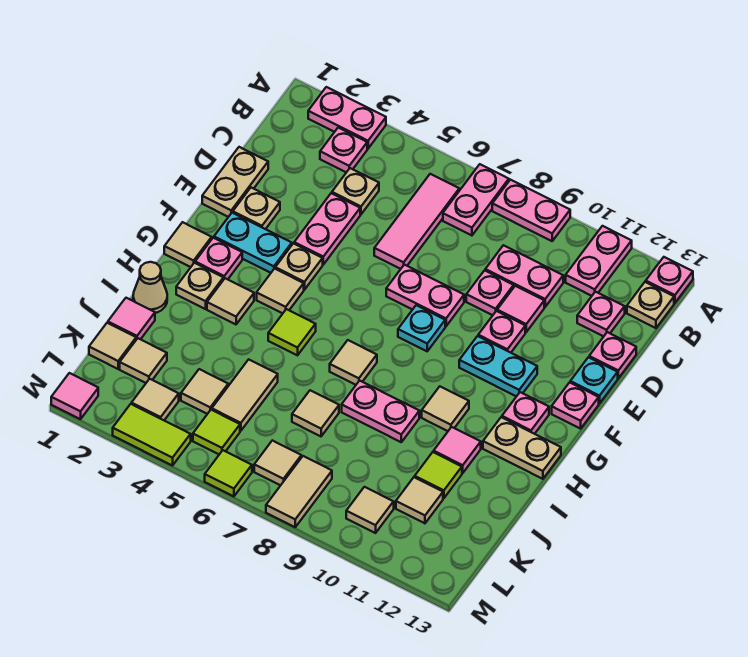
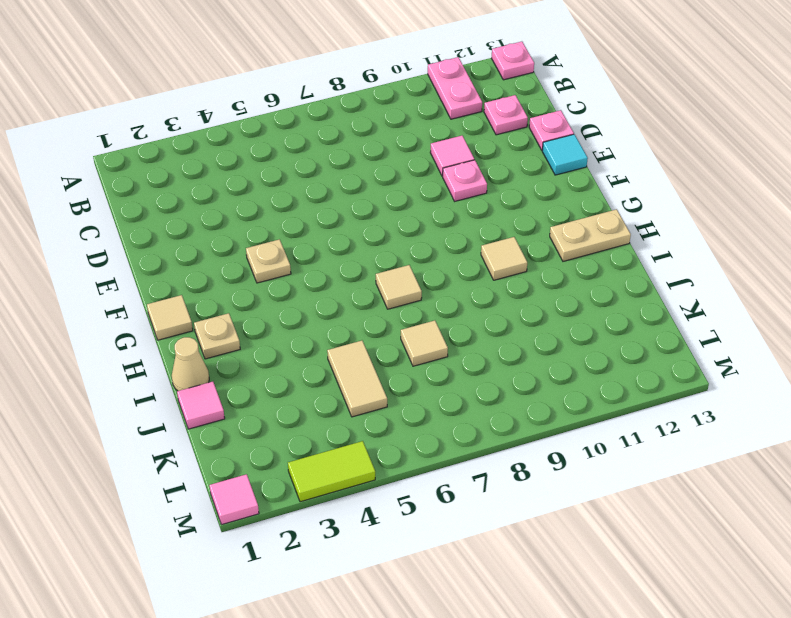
cyan 1x1 tile [542,134,588,175] -> cyan 1x1 plate [570,357,618,404]
none -> pink 1x2 plate [308,87,386,149]
none -> pink 1x2 plate [443,164,509,235]
none -> pink 1x2 plate [492,180,570,241]
none -> pink 1x1 plate [320,128,367,172]

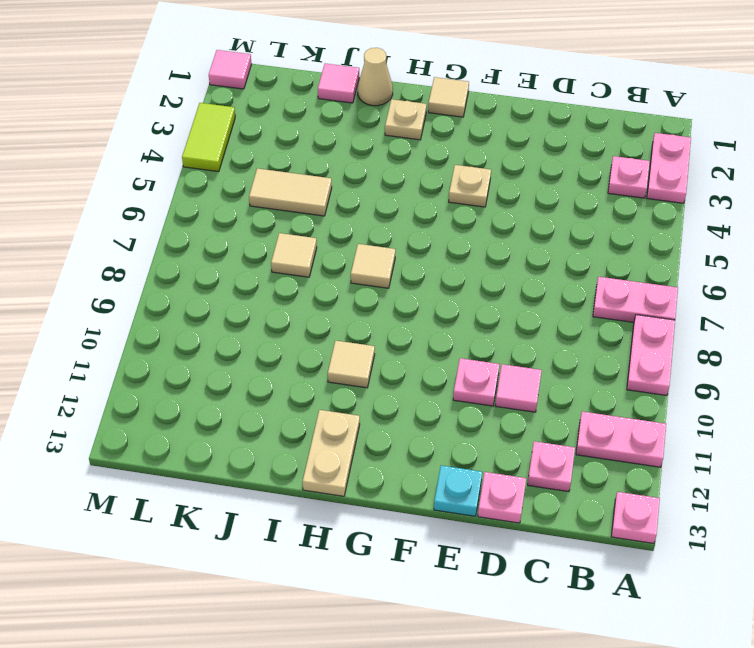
none -> pink 1x3 tile [374,174,459,269]
none -> tan 1x1 plate [627,282,674,328]
none -> tan 1x1 plate [332,168,379,214]
none -> pink 1x2 plate [485,245,563,307]

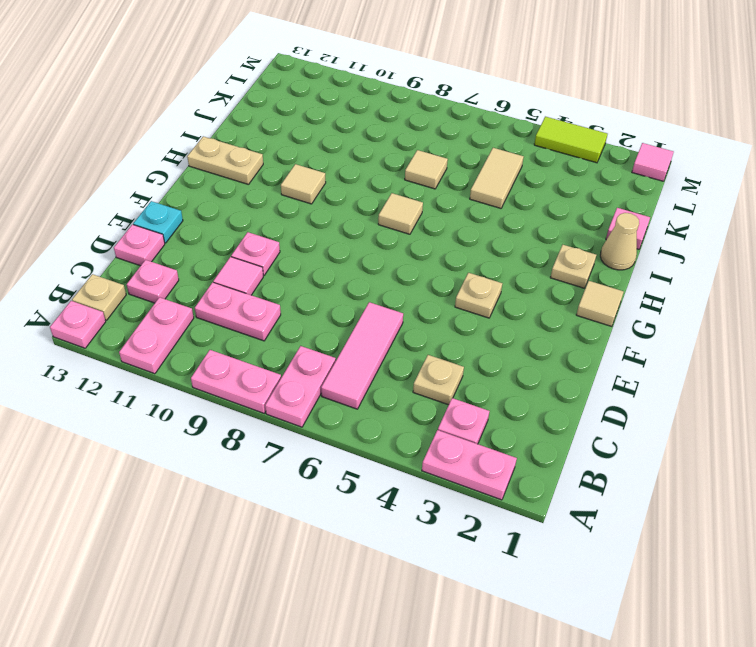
none -> tan 1x2 plate [202,147,268,217]
none -> pink 1x2 plate [294,193,360,264]
none -> pink 1x1 plate [466,270,514,315]
none -> tan 1x1 plate [233,188,280,229]

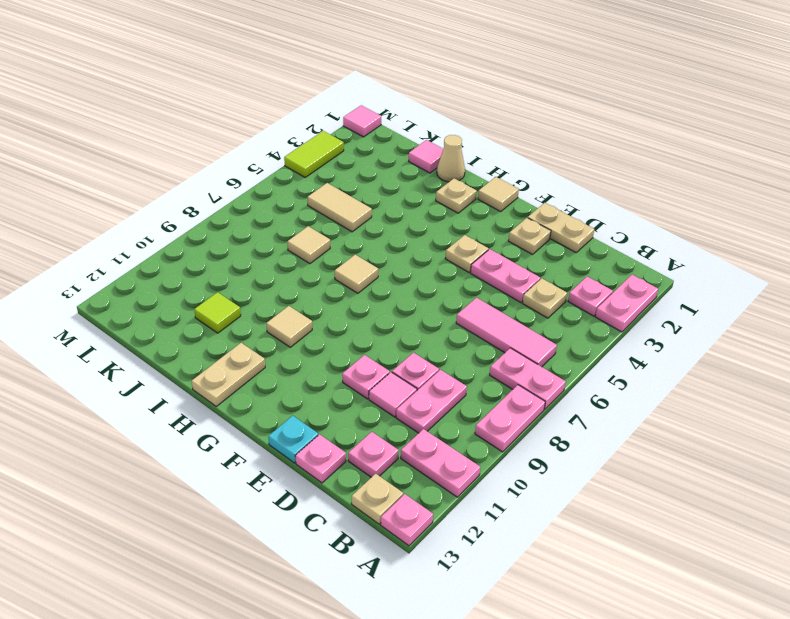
none -> pink 1x2 plate [386,265,464,326]
none -> cyan 1x2 plate [214,213,292,273]
none -> cyan 1x1 plate [398,305,445,351]
none -> cyan 1x2 plate [459,336,537,396]

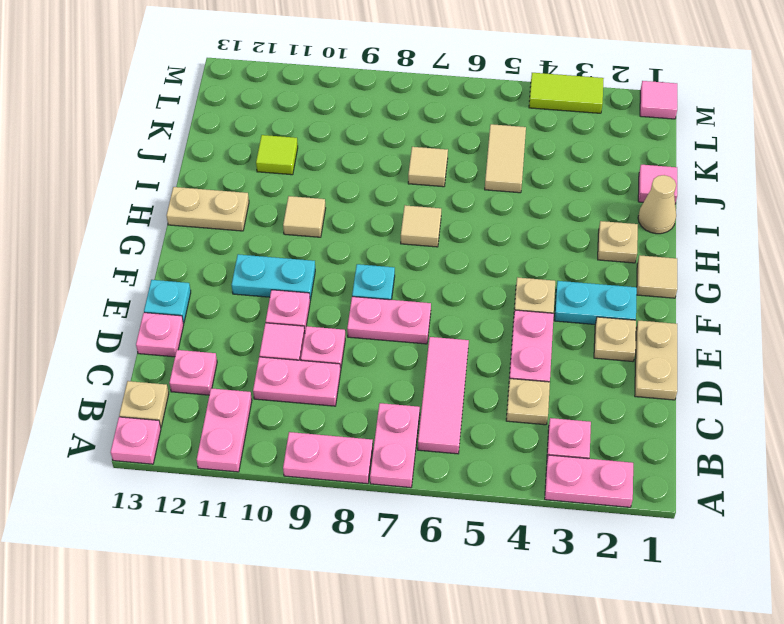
none -> pink 1x1 plate [552,382,599,429]
none -> pink 1x1 plate [195,238,242,280]
none -> tan 1x1 tile [257,269,304,313]
none -> pink 1x1 plate [502,392,549,434]

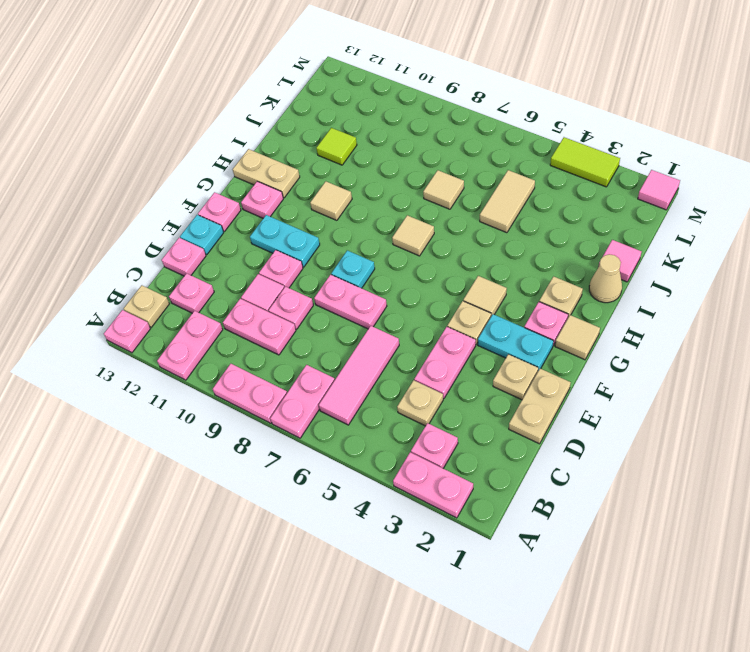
none -> tan 1x1 tile [207,278,254,324]
none -> lime 1x1 tile [268,309,316,355]
none -> pink 1x2 plate [342,381,419,442]
none -> pink 1x1 tile [434,427,481,473]

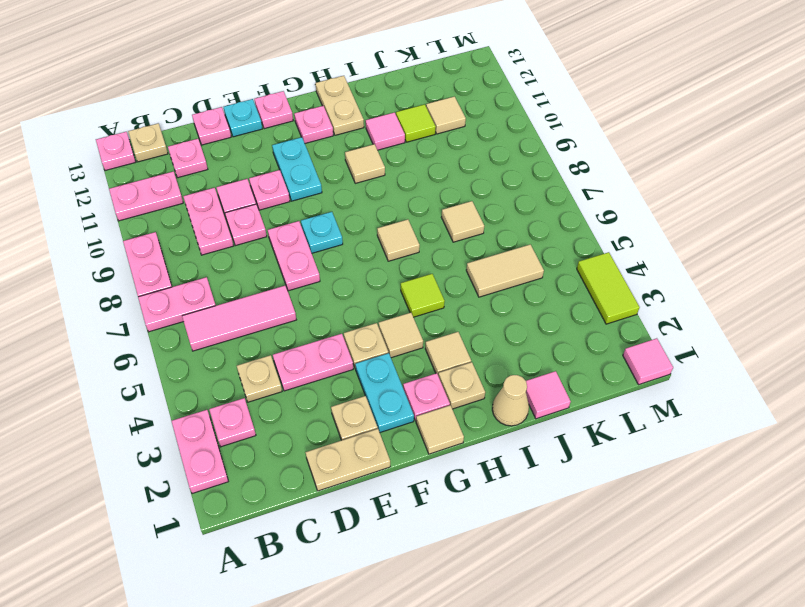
none -> pink 1x2 plate [342,381,419,442]
none -> tan 1x1 tile [89,323,136,369]
none -> tan 1x1 tile [120,338,167,383]
none -> tan 1x1 tile [181,369,228,414]

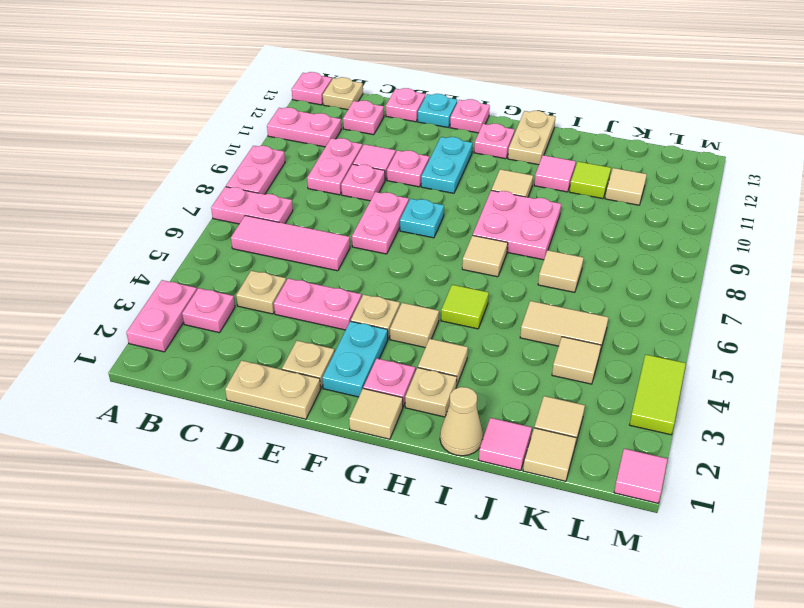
pink 2x2 plate [473,190,561,260] -> pink 1x2 plate [342,381,419,442]
none -> tan 1x1 tile [132,379,179,420]
none -> lime 1x1 tile [193,410,240,454]
none -> tan 1x1 tile [254,440,301,485]
none -> tan 1x2 tile [266,456,332,527]

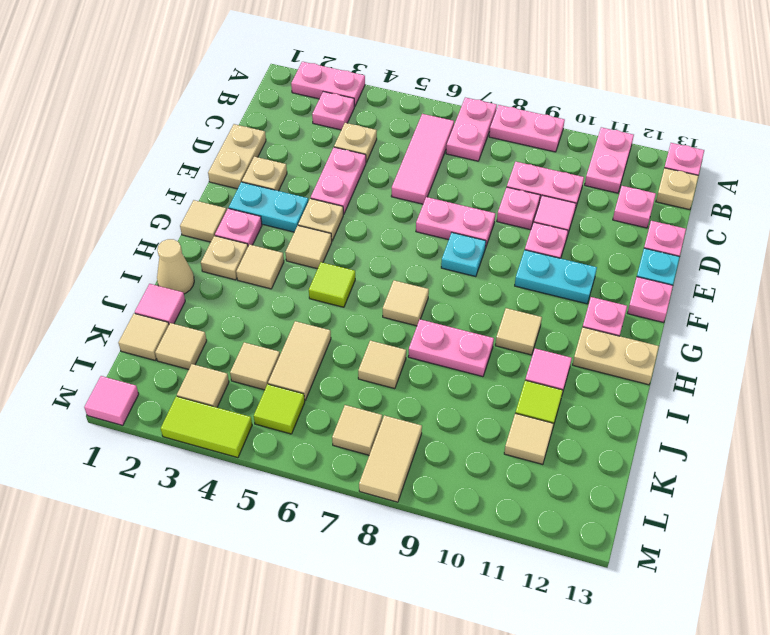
none -> tan 1x1 tile [346,487,394,533]
none -> lime 1x1 tile [205,450,252,496]

